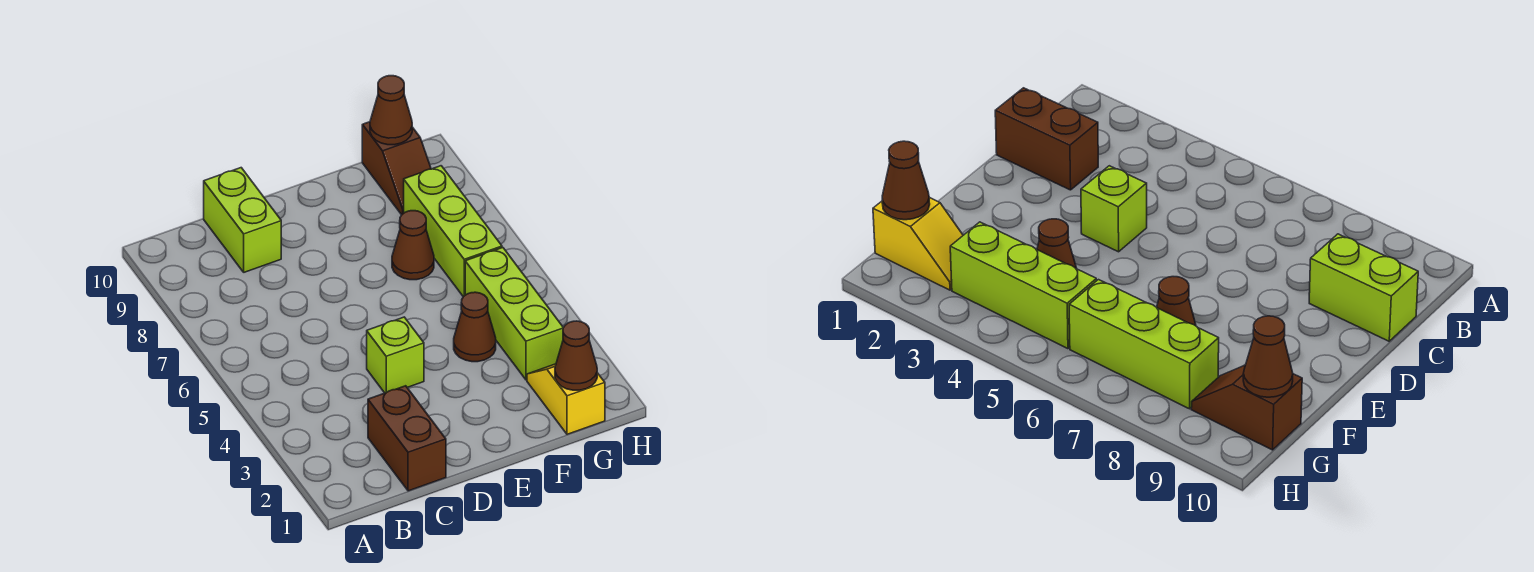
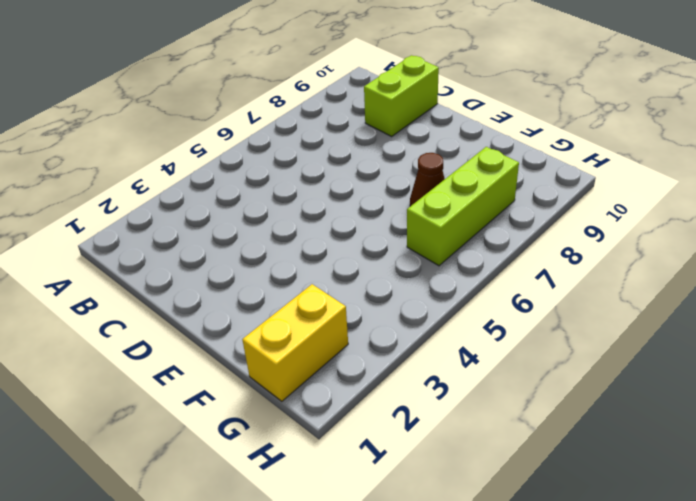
yellow 1x2 brick [242,284,348,401] -> yellow 1x2 slope [527,364,605,434]
none -> brown 1x2 brick [368,386,446,491]
none -> lime 1x1 brick [367,317,424,393]

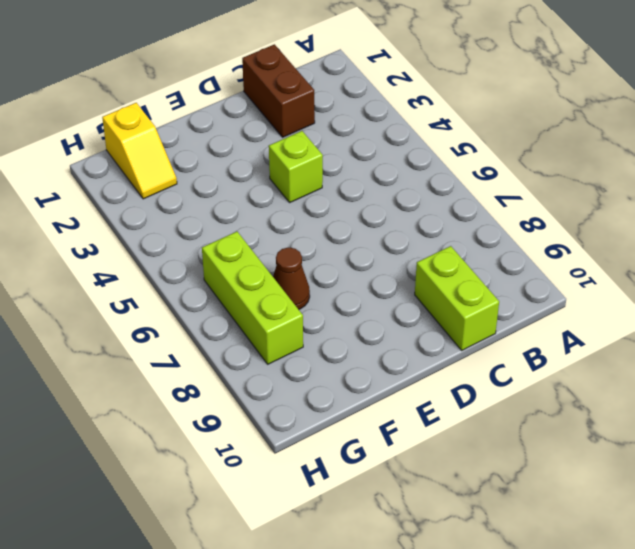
none -> brown 1x1 cone [454,292,496,362]
none -> lime 1x3 brick [465,248,563,380]

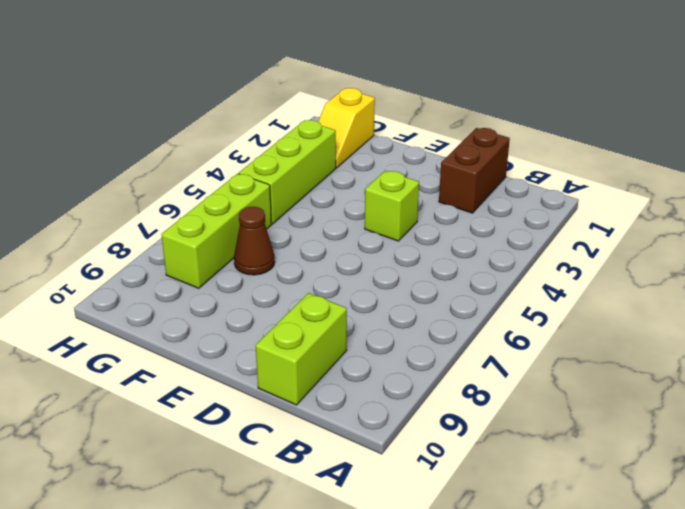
none -> brown 1x1 cone [454,292,496,362]
none -> brown 1x2 slope [362,122,431,215]

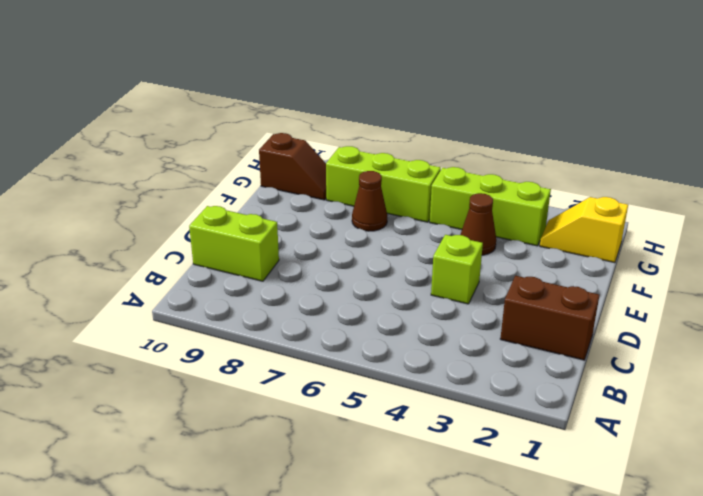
none -> brown 1x1 cone [555,321,597,390]
none -> brown 1x1 cone [370,76,412,145]

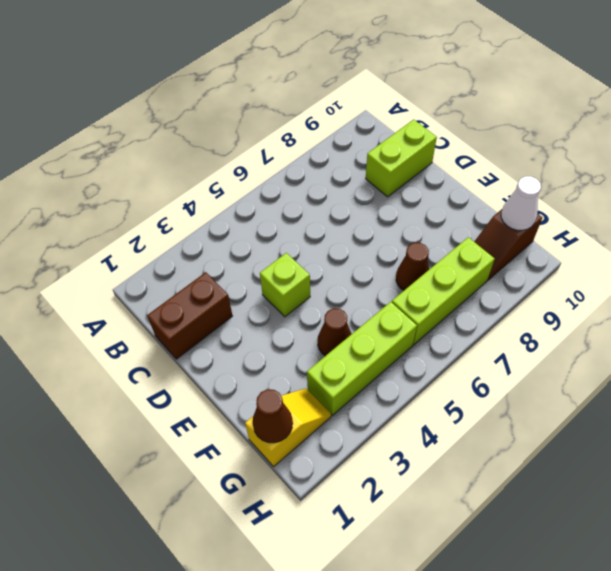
white 1x1 cone [501,176,541,230] -> brown 1x1 cone [370,76,412,145]

